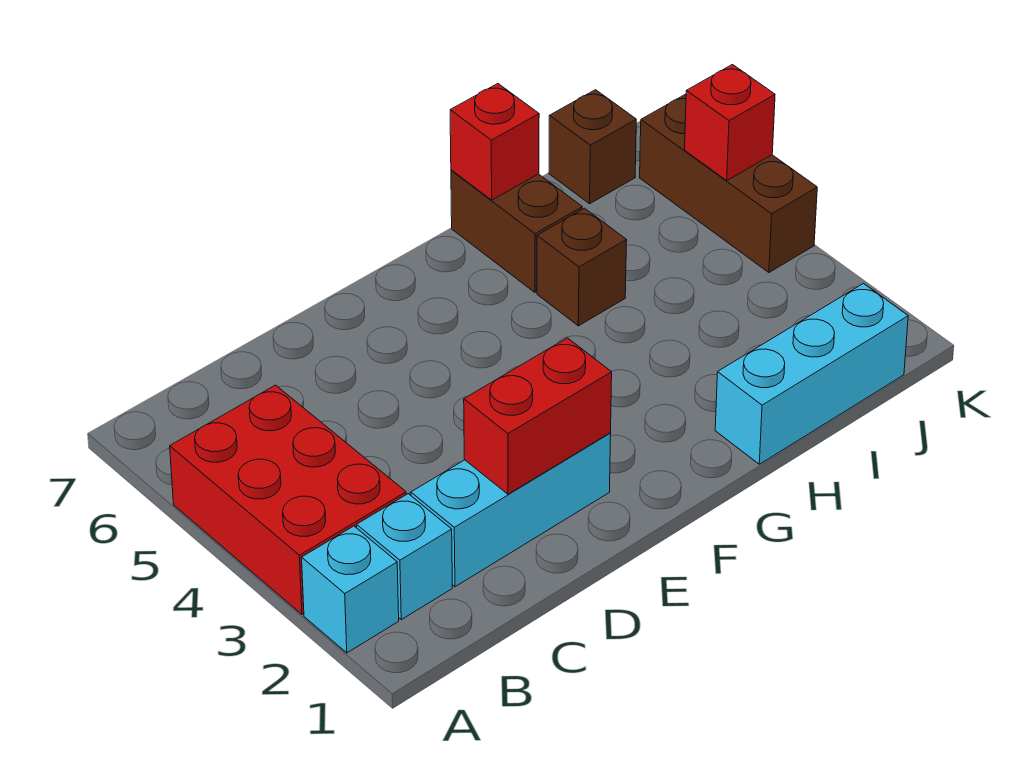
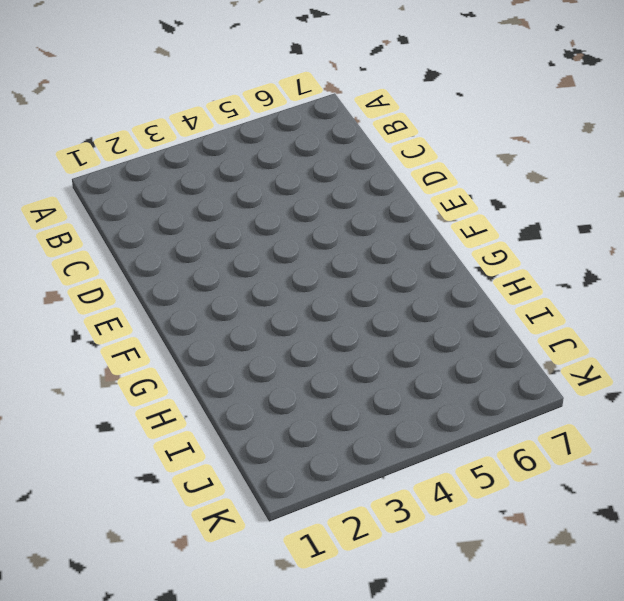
none -> cyan 1x1 brick [302,526,399,653]
none -> red 2x3 brick [170,385,406,614]
none -> cyan 1x1 brick [357,494,452,619]

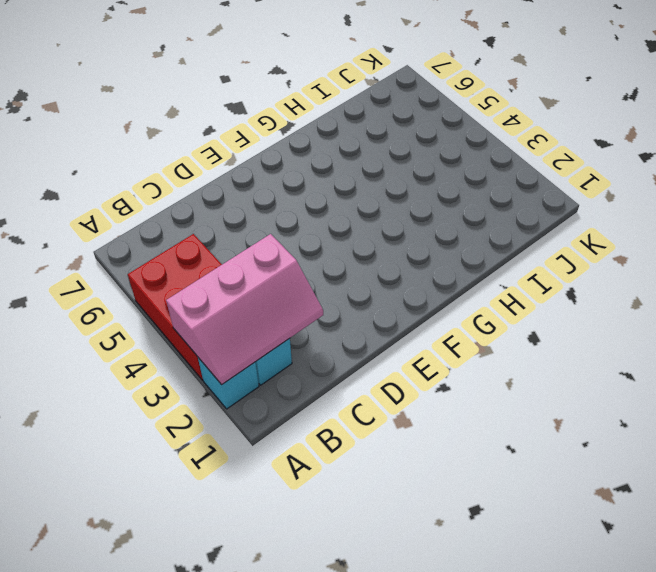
pink 2x3 slope [166,234,323,385] -> none
none -> cyan 1x3 brick [411,433,611,587]
none -> cyan 1x3 brick [715,284,908,464]
none -> brown 1x1 brick [537,208,627,326]

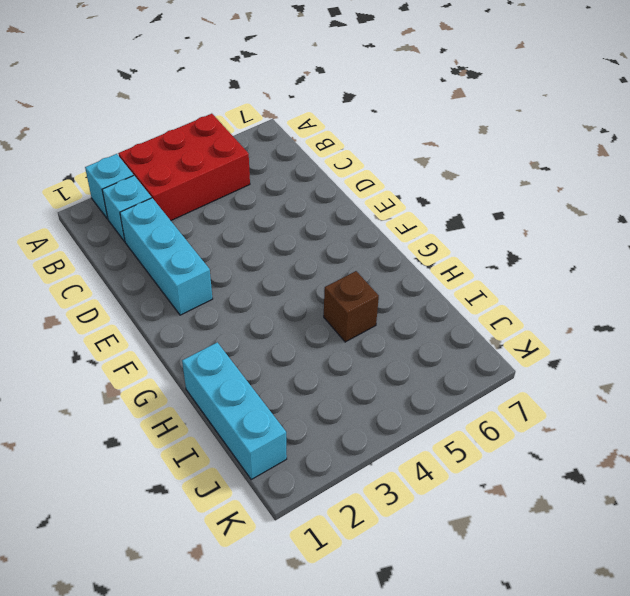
none -> brown 1x2 brick [451,170,582,292]
none -> brown 1x1 brick [549,90,636,204]
none -> brown 1x3 brick [640,94,817,272]

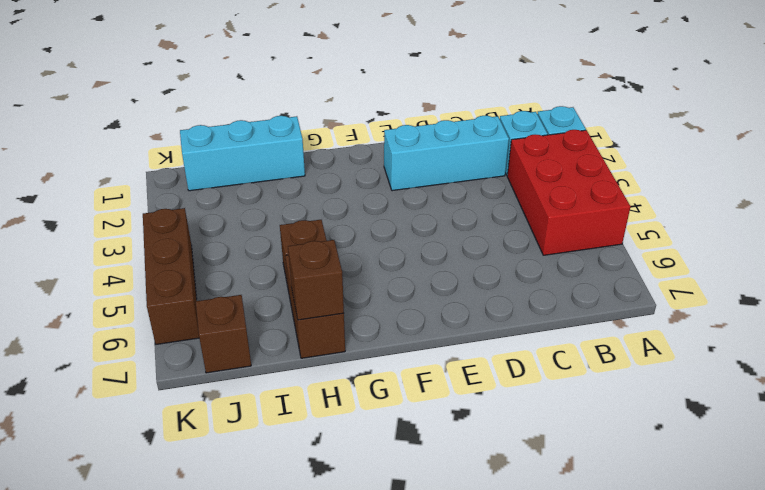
brown 1x1 brick [288,240,344,320] -> red 1x1 brick [450,84,539,200]
none -> red 1x2 brick [464,338,612,494]
none -> red 1x1 brick [685,65,775,180]

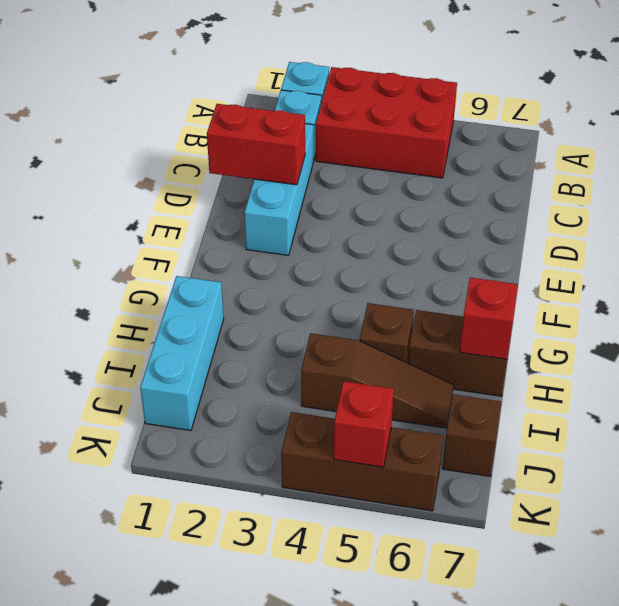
red 1x2 brick [207,104,305,185] -> red 1x2 brick turned to [464,338,612,494]
brown 1x3 slope [301,333,453,428] -> none

